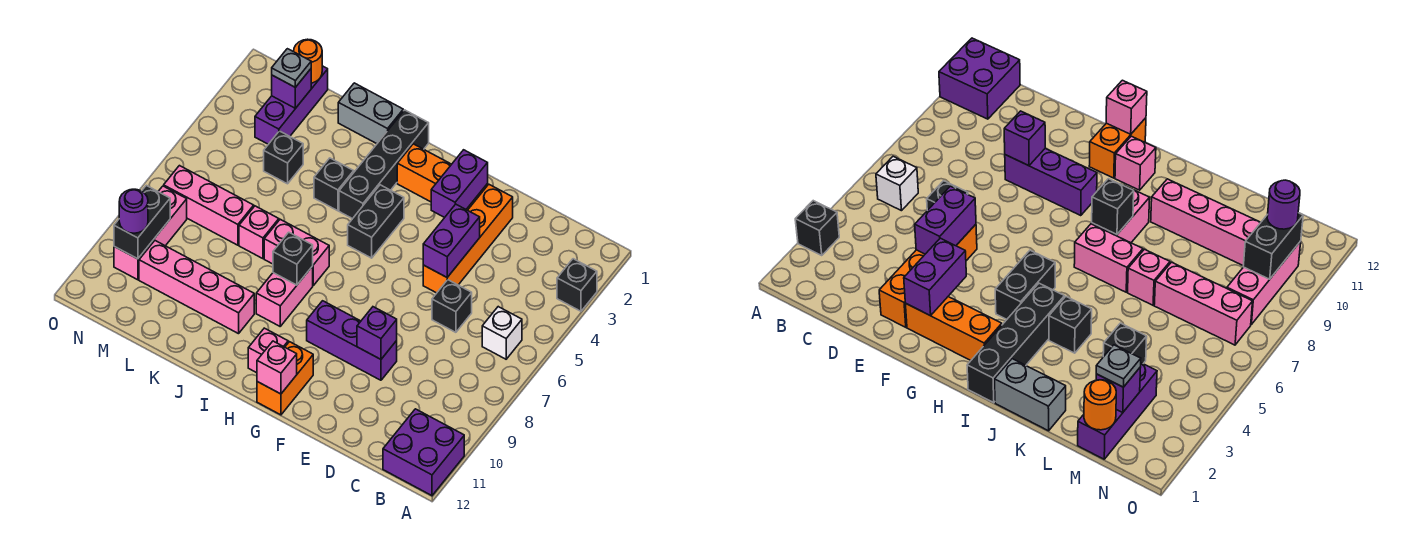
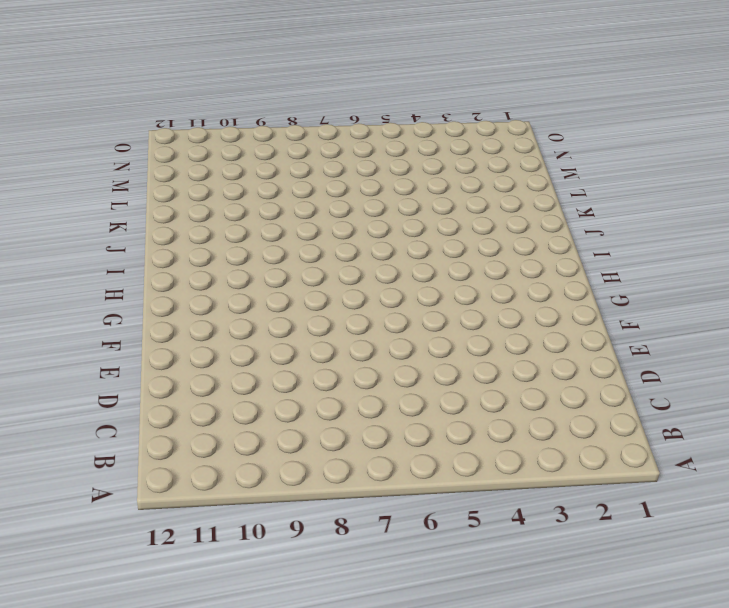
none -> black 1x1 brick [557,259,597,311]
none -> purple 2x2 brick [383,409,464,496]
none -> white 1x1 brick [482,307,522,359]
none -> black 1x1 brick [432,280,472,332]

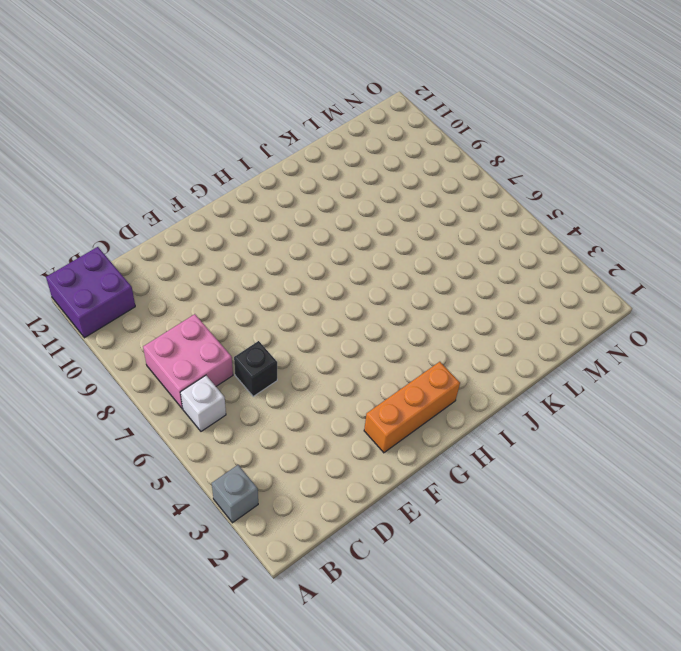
grey 1x1 brick [212,465,258,523] -> black 1x1 brick [557,259,597,311]
pink 2x2 brick [143,314,233,409] -> none
none -> orange 1x4 brick [423,184,513,293]
none -> purple 1x3 brick [307,301,397,380]
none -> orange 1x2 brick [257,342,313,415]
none -> black 1x2 brick [348,185,404,258]

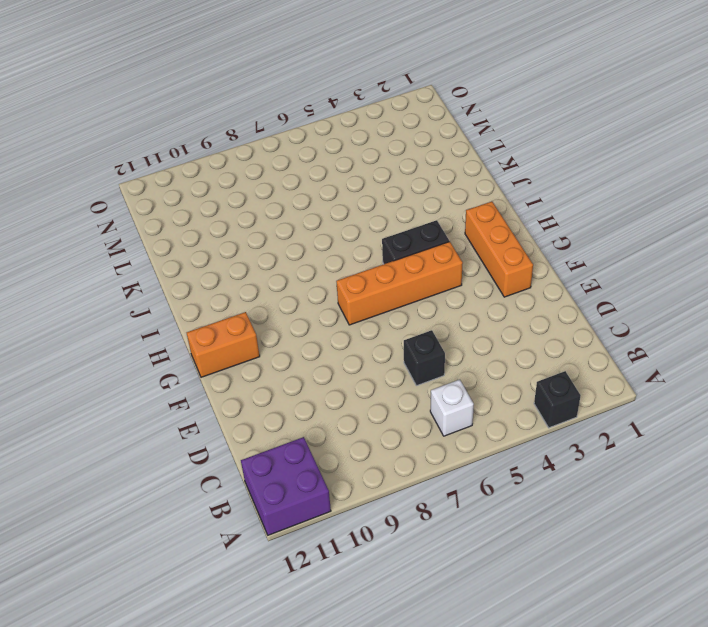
orange 1x4 brick [336,241,463,325] -> orange 1x4 brick moved to [423,184,513,293]
none -> purple 1x3 brick [307,301,397,380]
none -> pink 1x1 brick [248,328,288,373]
none -> black 1x4 brick [339,110,429,219]
none -> pink 1x2 brick [264,219,329,285]

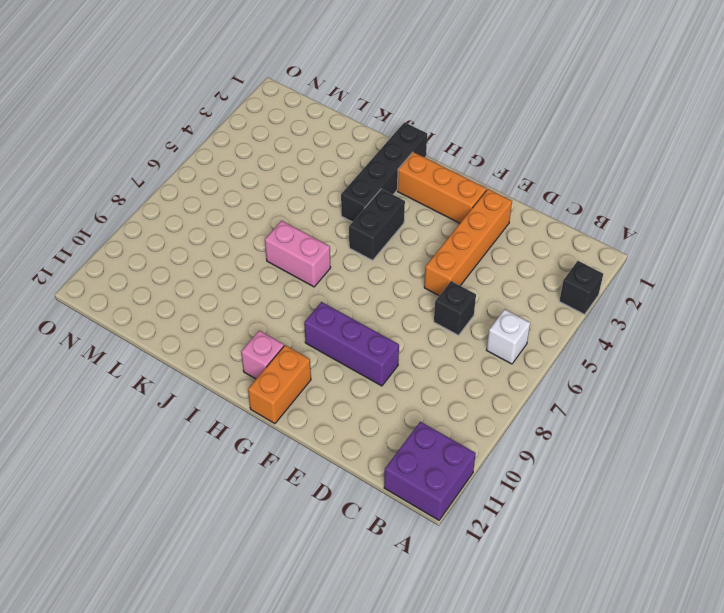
none -> pink 1x2 brick [256,266,313,326]
none -> grey 1x2 brick [338,83,403,144]
none -> black 1x1 brick [314,158,354,211]
none -> pink 1x4 brick [139,241,254,334]

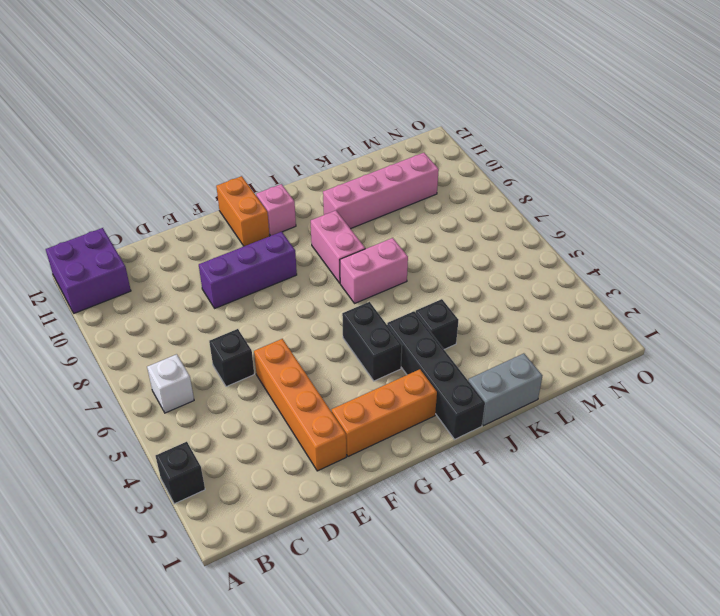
none -> pink 1x1 brick [239,206,279,259]
none -> black 1x1 brick [264,131,303,184]
none -> pink 1x3 brick [164,166,254,245]
none -> purple 1x3 brick [255,66,328,144]

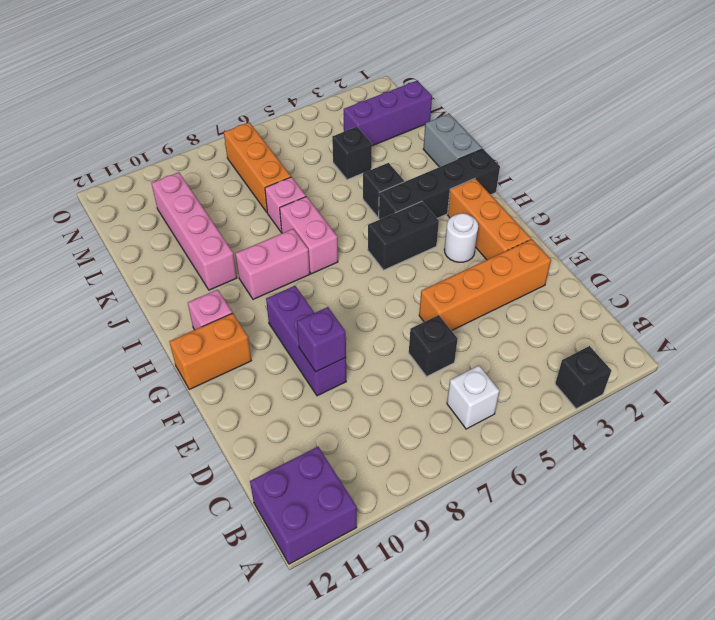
white 1x1 round brick [444,213,478,262] -> none
orange 1x3 brick [224,122,291,212] -> pink 1x3 brick [164,166,254,245]
none -> pink 1x3 brick [114,186,187,280]
none -> purple 1x2 brick [423,204,480,277]
none -> purple 1x2 brick [431,150,488,218]
none -> pink 1x1 brick [257,341,297,394]

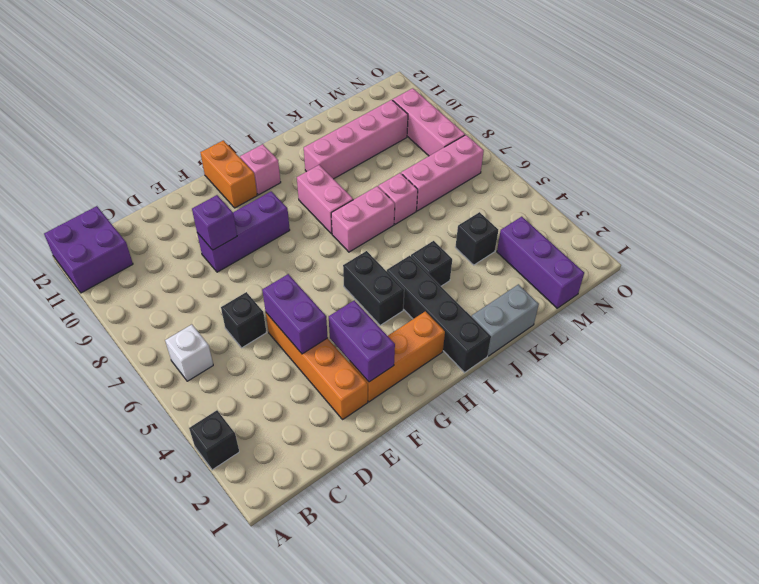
none -> pink 1x1 brick [257,341,297,394]
none -> black 1x1 brick [273,232,313,285]
none -> orange 1x1 round brick [294,39,322,83]
none -> purple 1x1 brick [272,69,311,108]

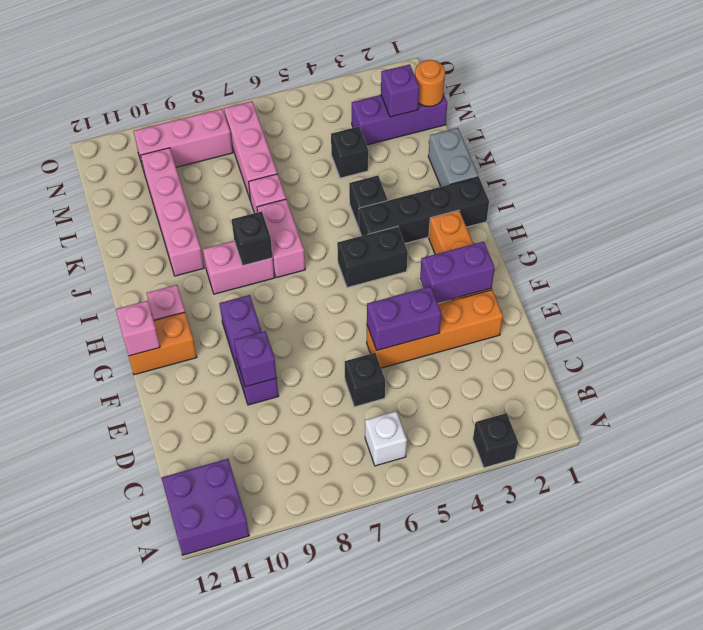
none -> black 1x2 brick [114,185,170,259]
none -> grey 1x1 plate [272,49,311,87]
none -> purple 1x1 round brick [119,189,148,233]

